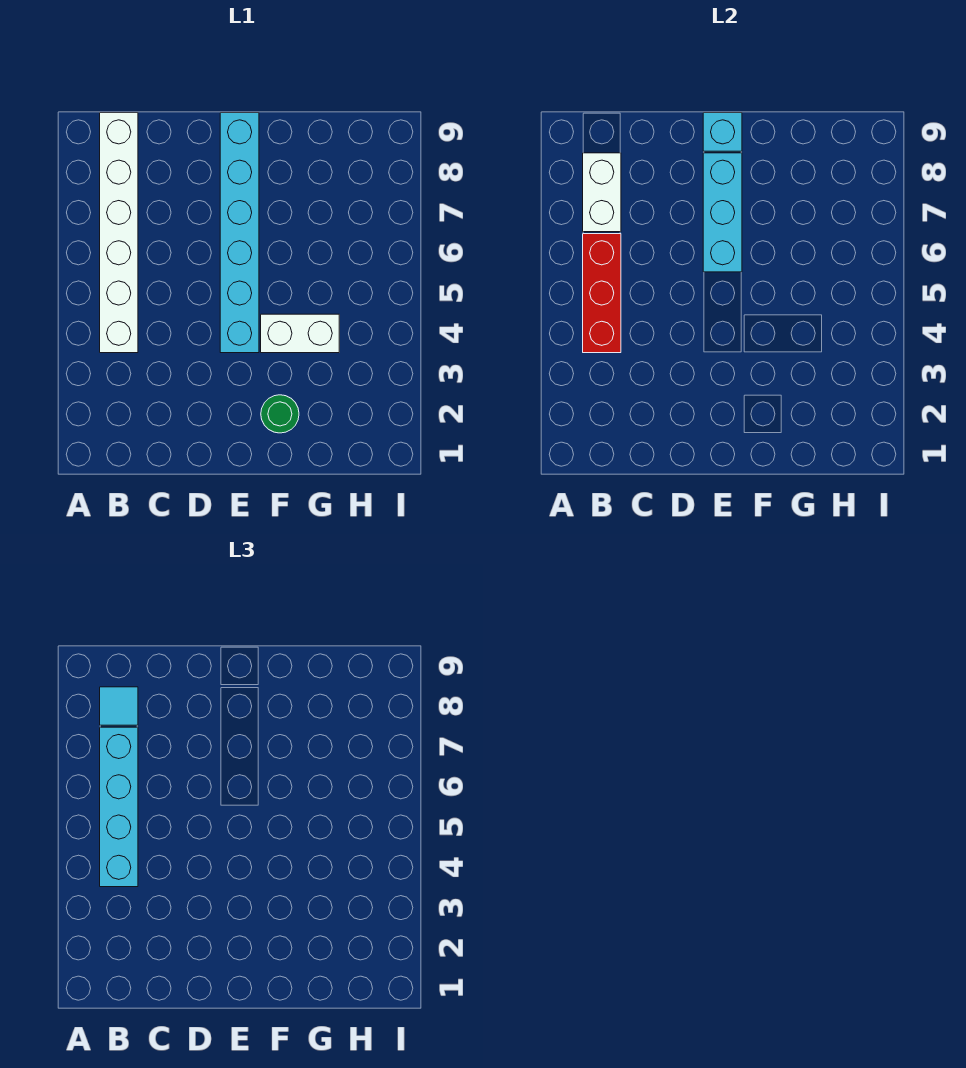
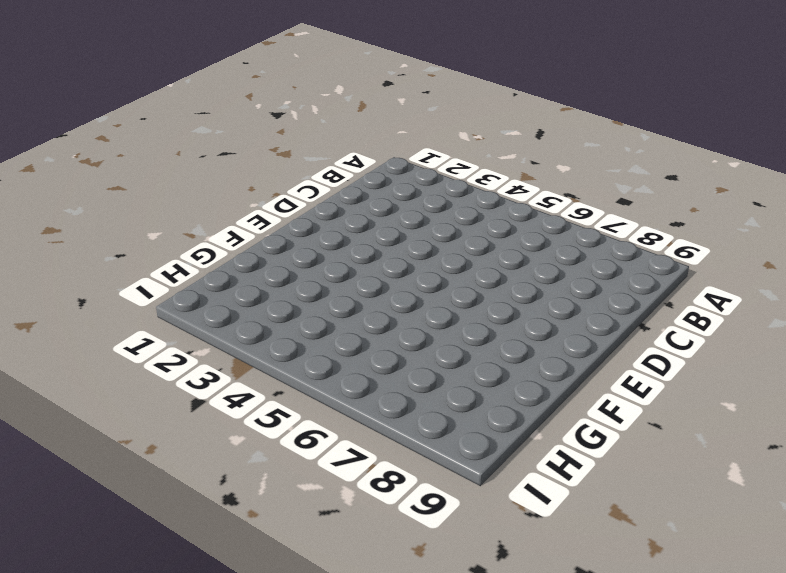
none -> white 1x6 brick [100,113,138,353]
none -> cyan 1x6 brick [220,113,259,353]

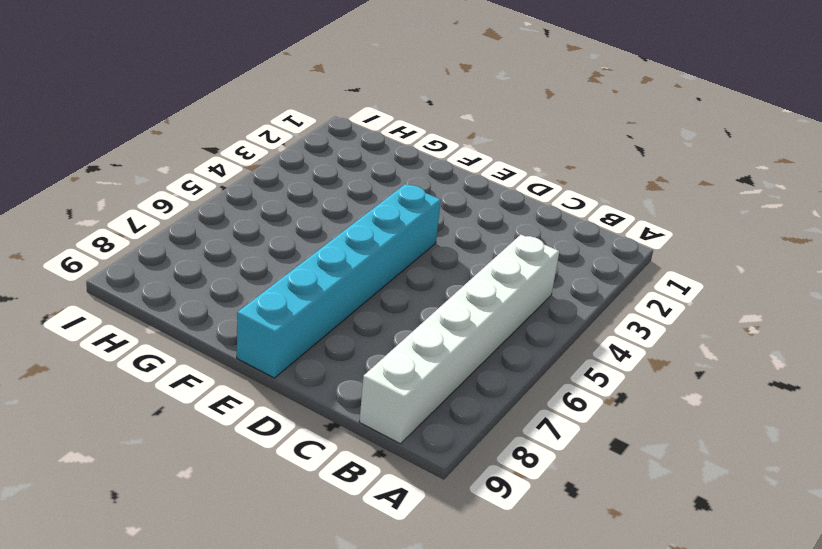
none -> green 1x1 round brick [261,395,299,433]
none -> white 1x2 brick [261,314,339,353]

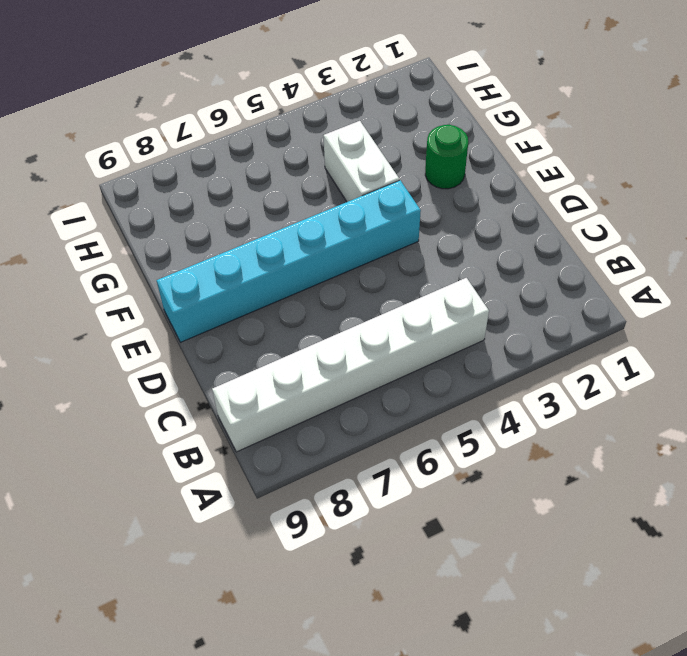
none -> red 1x3 brick [583,234,621,353]
none -> white 1x2 brick [583,153,621,232]

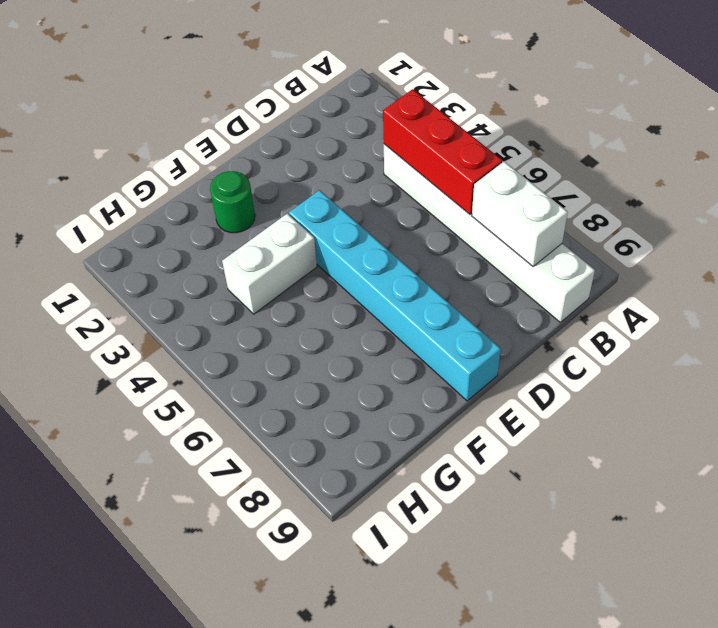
none -> cyan 1x3 brick [703,153,742,272]
none -> cyan 1x1 brick [703,113,742,151]

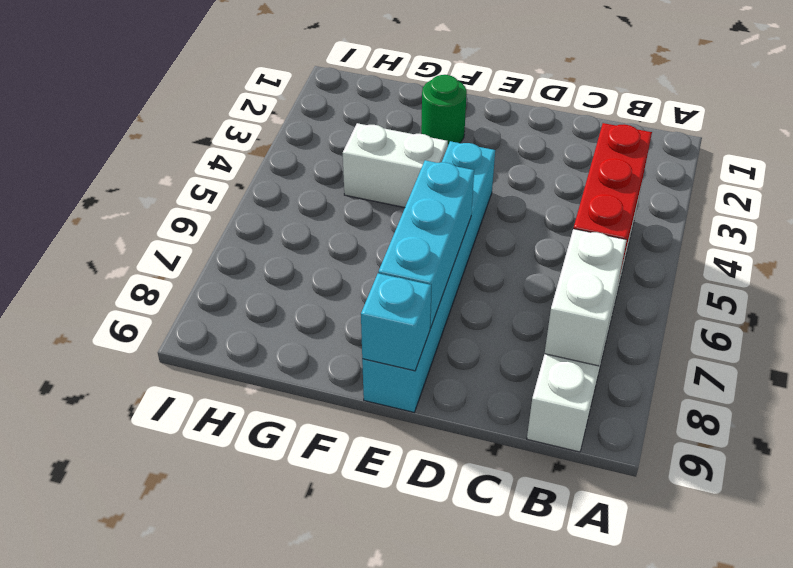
none -> cyan 1x4 brick [100,727,138,887]
none -> cyan 1x1 tile [100,687,138,725]

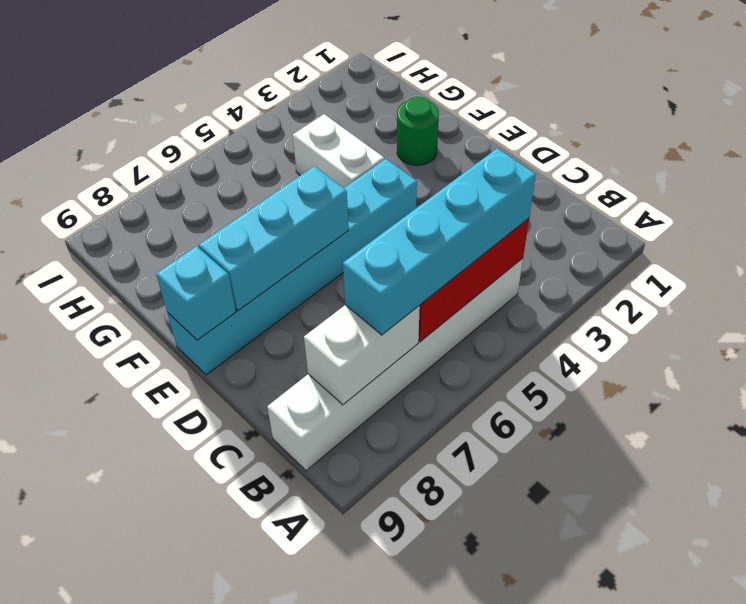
none -> cyan 1x1 tile [100,687,138,725]

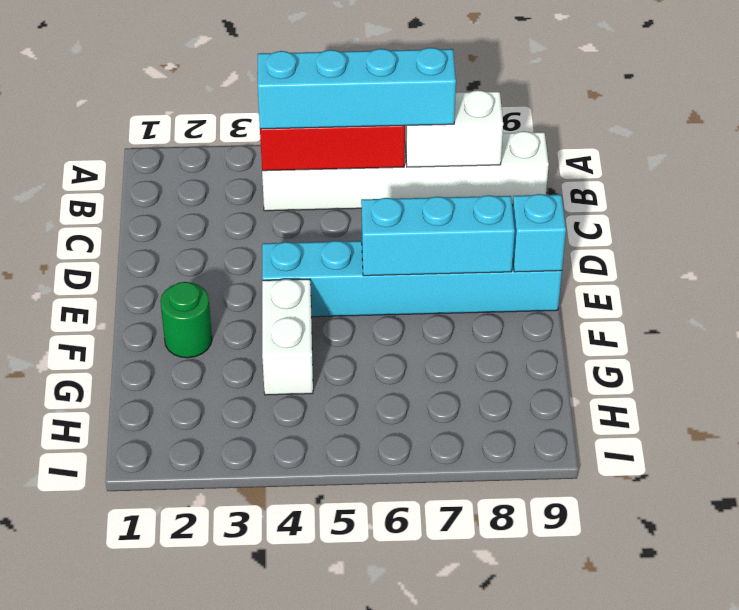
none -> cyan 1x1 tile [100,687,138,725]

